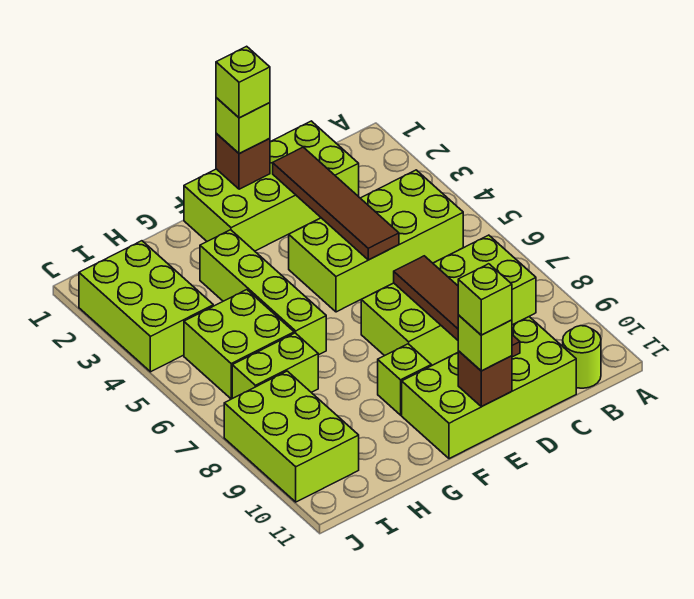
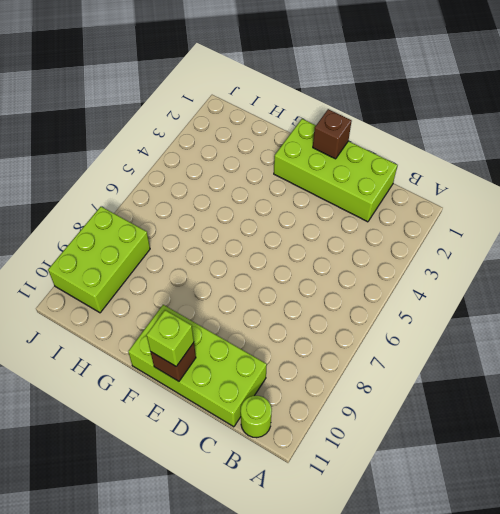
none -> lime 2x4 brick [289,170,463,312]
none -> lime 2x4 brick [361,235,536,366]
none -> lime 1x1 brick [378,344,431,415]

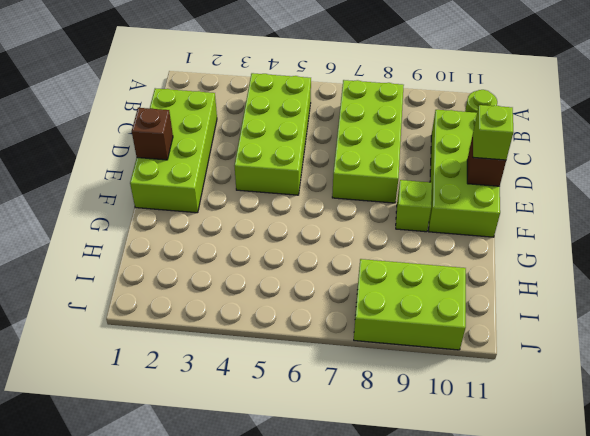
none -> lime 1x4 brick [200,230,326,355]
none -> lime 2x2 brick [184,290,294,399]
none -> lime 1x2 brick [232,333,318,398]

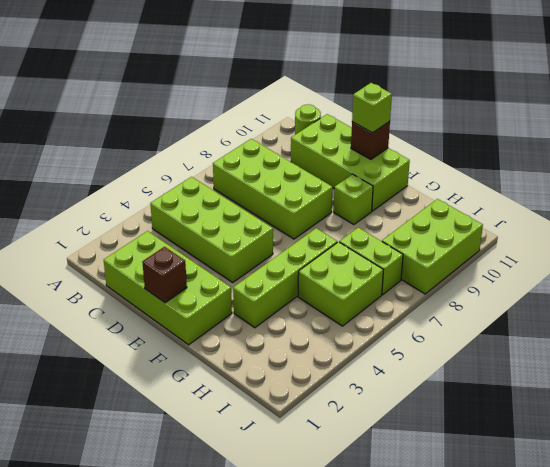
none -> lime 2x3 brick [79,241,213,372]
none -> brown 1x4 tile [273,147,399,260]
none -> brown 1x4 tile [394,256,520,357]

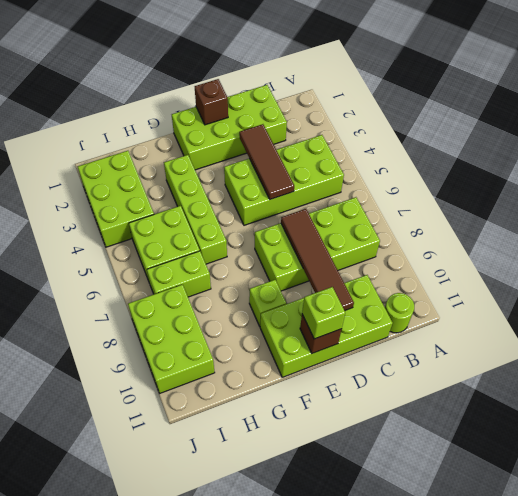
brown 1x3 tile [239,124,294,199] -> brown 1x4 tile [273,147,399,260]
none -> lime 1x1 brick [216,98,270,153]
none -> lime 1x1 brick [216,46,270,118]
none -> lime 1x1 brick [458,264,512,335]

